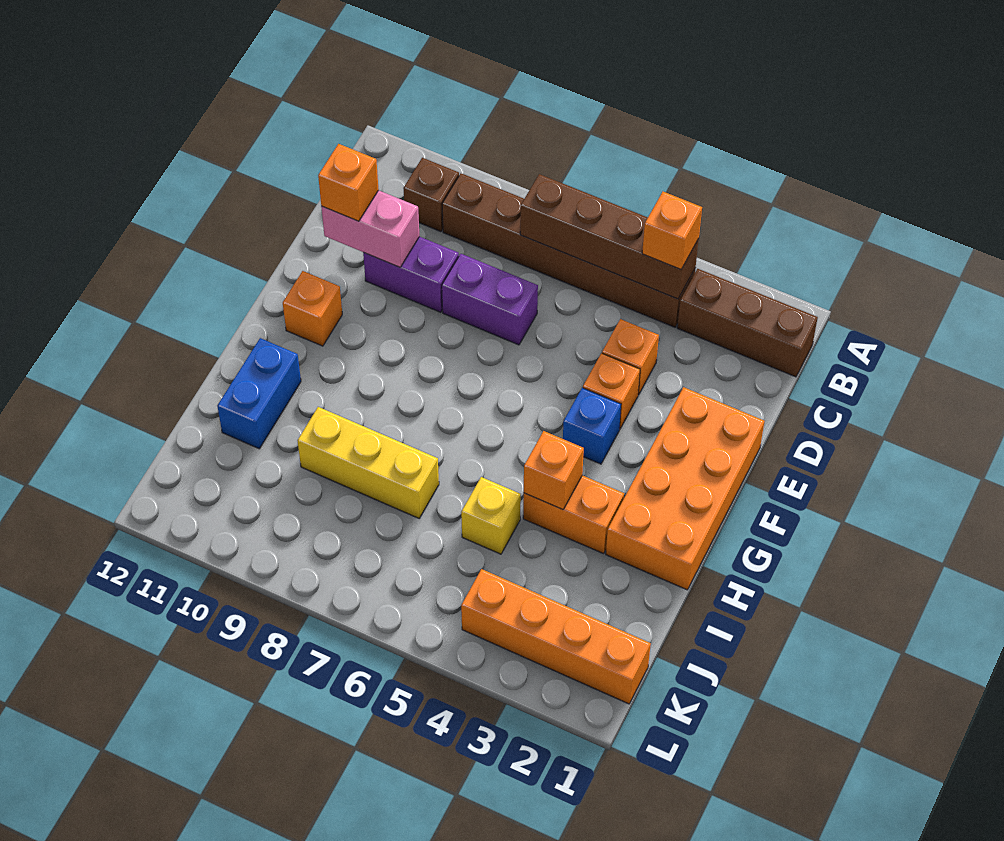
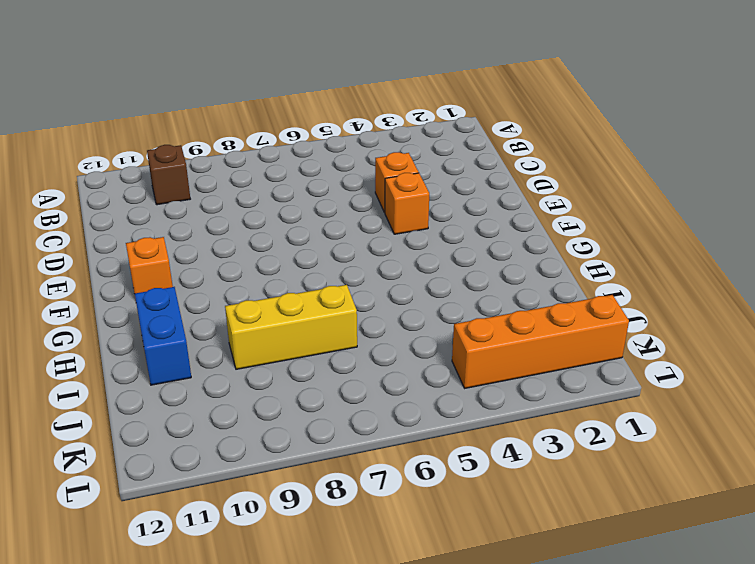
none -> brown 1x3 brick [677,269,818,377]
none -> brown 1x6 brick [442,173,695,327]
none -> purple 1x2 brick [442,254,538,345]

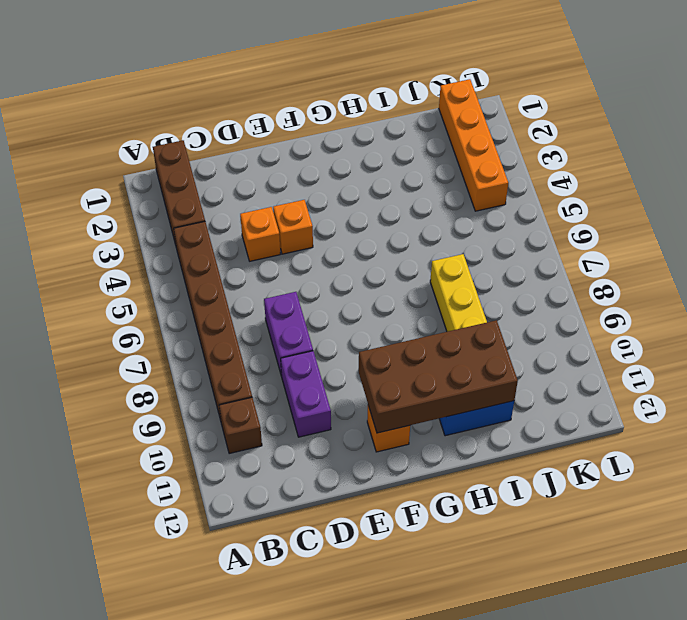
brown 2x4 brick [359,320,518,433] -> none
none -> orange 2x4 brick [606,387,764,590]
none -> blue 1x1 brick [563,388,621,464]
none -> orange 1x2 brick [523,475,624,554]

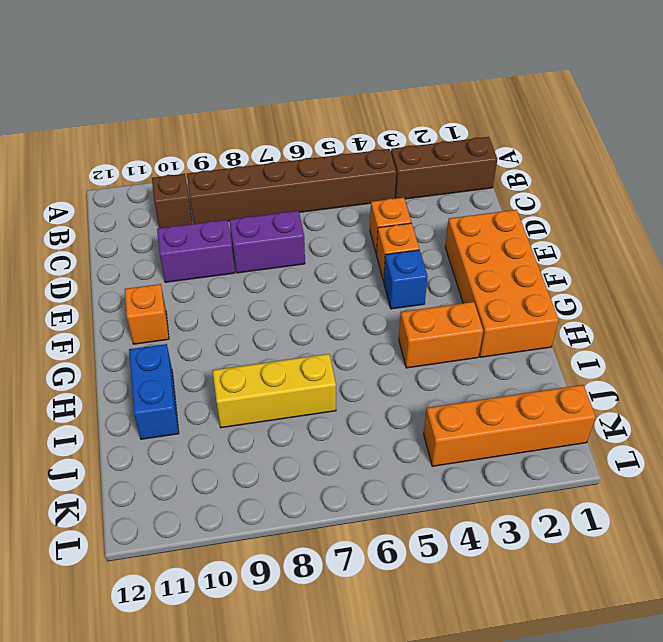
none -> yellow 1x1 brick [461,477,521,554]
none -> brown 1x4 brick [520,174,699,299]
none -> pink 1x2 brick [321,190,420,267]

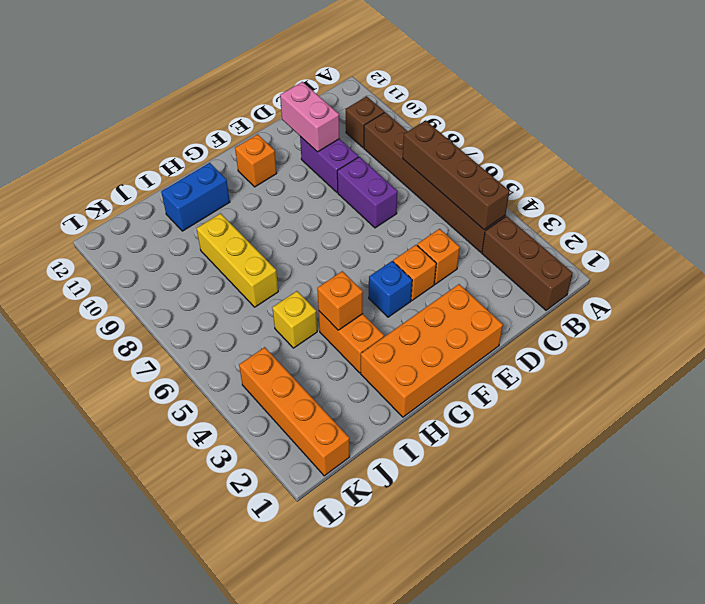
none -> orange 1x1 brick [642,192,702,269]
none -> orange 1x1 brick [318,144,379,221]

